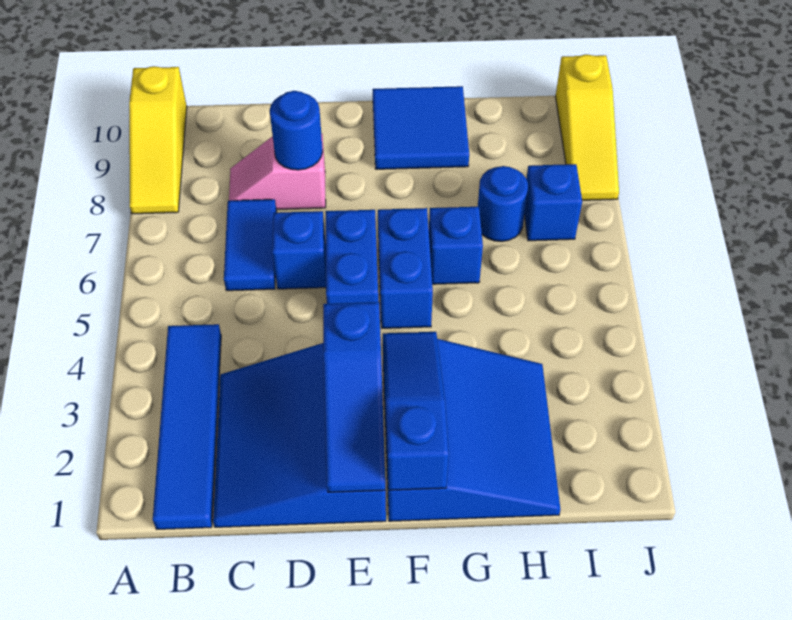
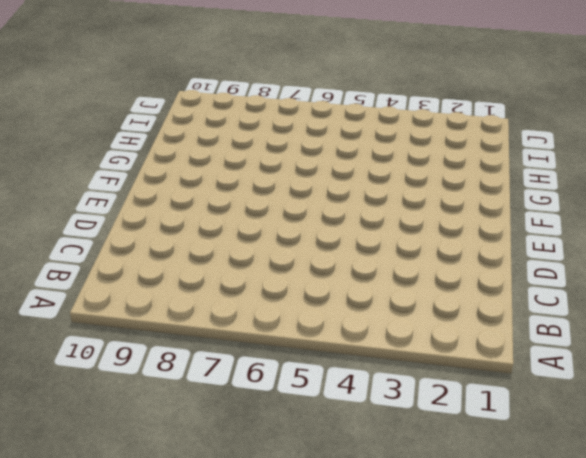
none -> yellow 1x3 slope [129,66,187,214]
none -> blue 1x4 tile [153,324,221,529]
none -> blue 3x3 slope [213,343,386,527]

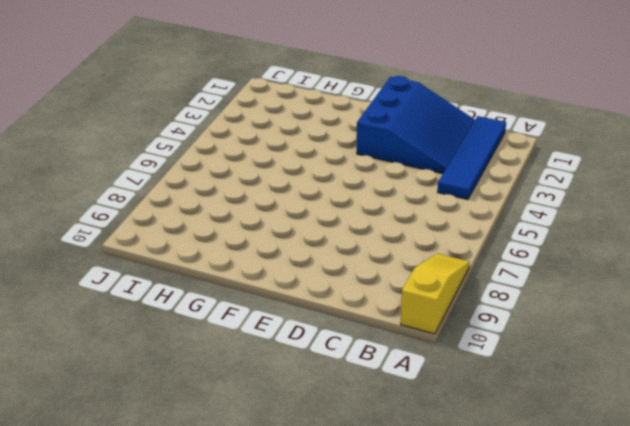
none -> blue 1x2 tile [224,199,277,291]
none -> pink 1x2 slope [229,134,326,210]
none -> blue 1x1 brick [272,211,326,289]

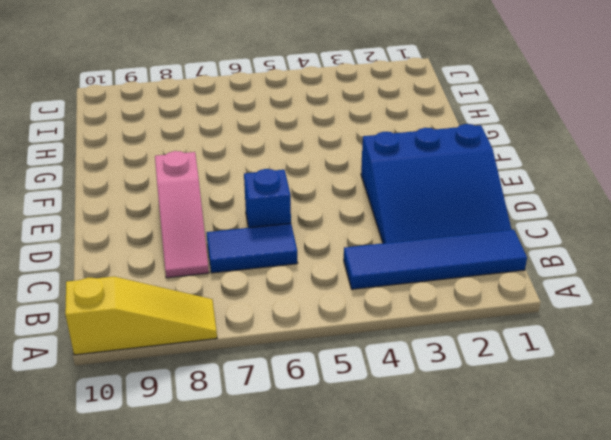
pink 1x3 slope [155,151,209,278] -> pink 1x2 slope [229,134,326,210]
none -> blue 1x2 brick [325,210,378,304]
none -> blue 3x3 slope [383,339,560,521]
none -> blue 1x2 brick [378,208,433,328]

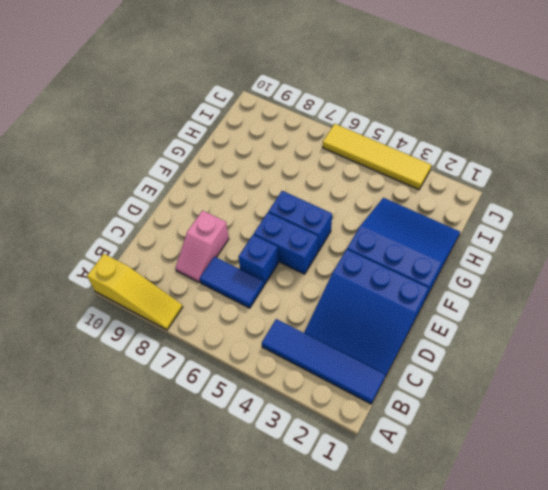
yellow 1x4 tile [322,124,431,190] -> none
none -> blue 2x2 tile [373,86,469,169]
none -> blue 1x1 brick [429,207,483,284]
none -> blue 1x1 round brick [478,166,528,242]

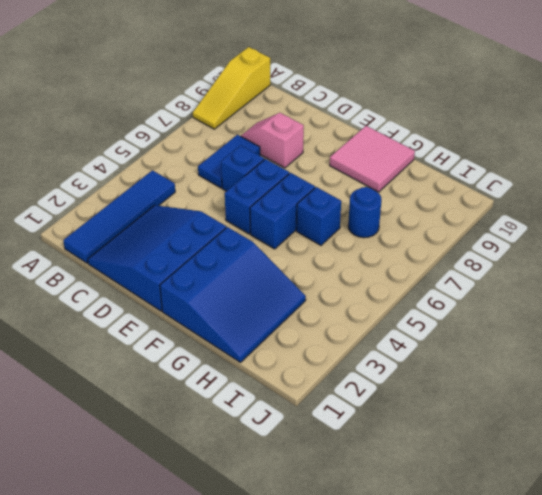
pink 2x2 tile [330,126,415,192] -> blue 2x2 tile [373,86,469,169]
none -> blue 1x1 brick [524,164,582,241]
none -> yellow 1x3 slope [555,54,619,200]
none -> blue 1x1 round brick [270,91,323,170]

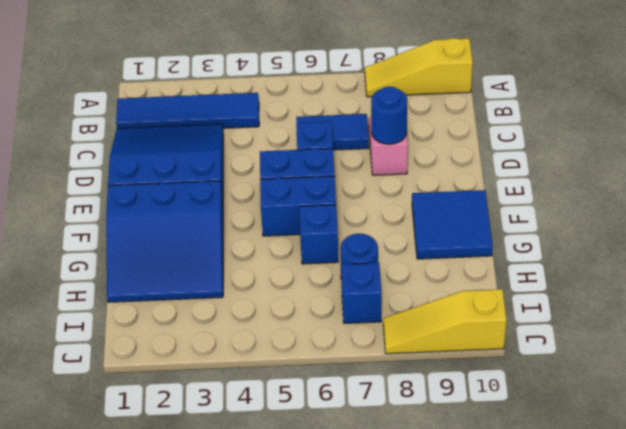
none -> blue 1x3 slope [323,302,385,492]
none -> blue 1x3 slope [383,332,449,490]

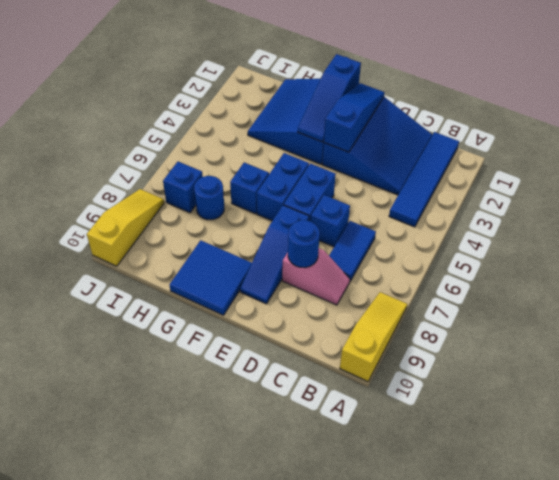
blue 1x3 slope [240,205,309,304] -> none

